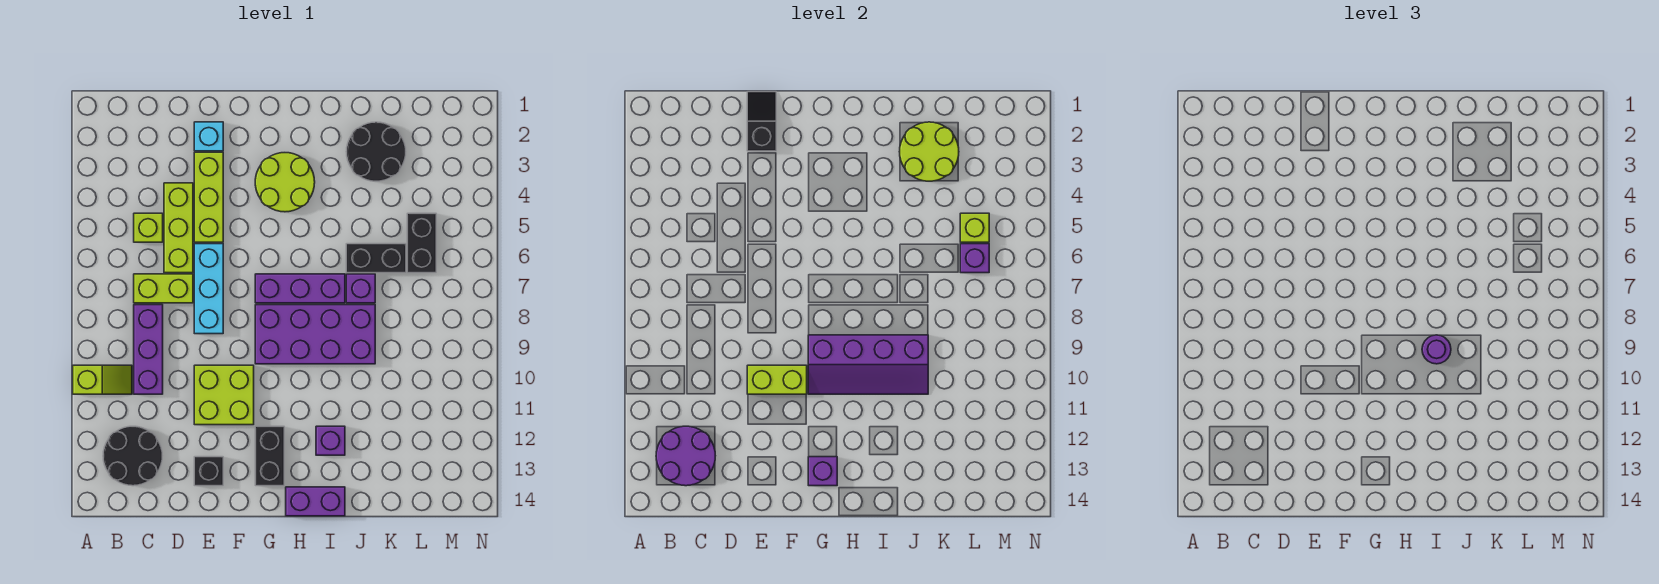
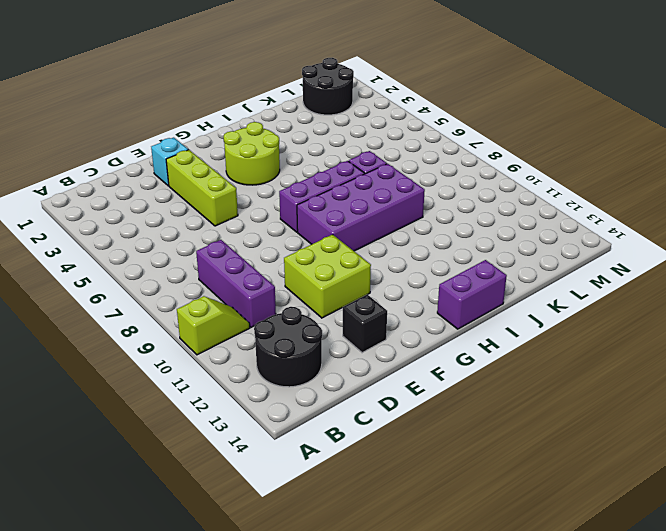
black 2x2 round brick [302,58,354,115] -> black 2x2 round brick moved to [346,122,406,181]
none -> lime 1x1 brick [134,213,163,242]
none -> lime 1x2 brick [134,274,193,303]
none -> lime 1x3 brick [164,183,193,273]
none -> cyan 1x3 brick [194,244,223,334]

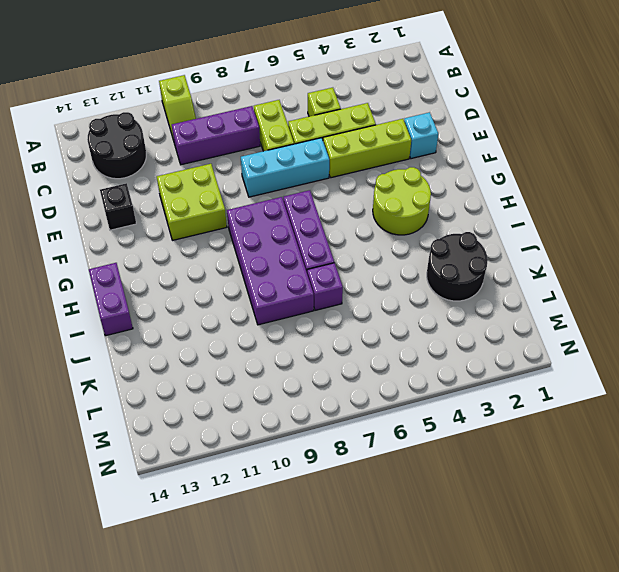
none -> black 1x2 brick [255,426,284,486]
none -> purple 1x1 brick [316,426,345,455]
none -> black 1x2 brick [346,244,406,273]
none -> black 1x2 brick [407,213,436,273]

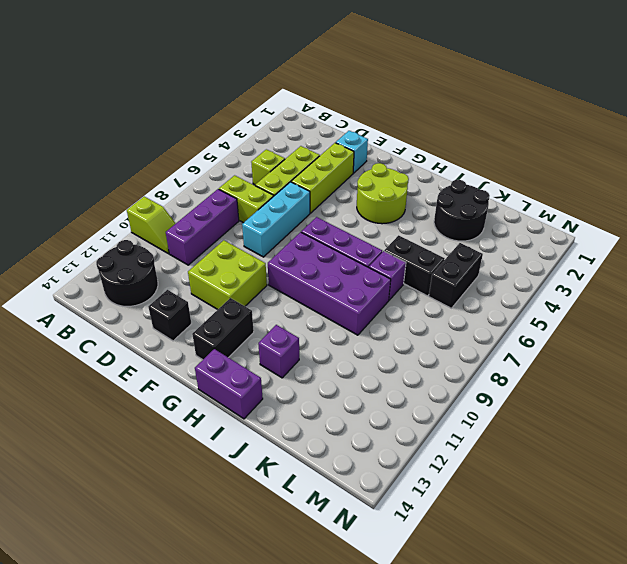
none -> purple 2x2 round brick [656,426,715,486]
none -> black 1x2 slope [747,92,776,151]
none -> lime 1x2 brick [747,365,807,394]
none -> purple 2x4 slope [808,335,928,394]

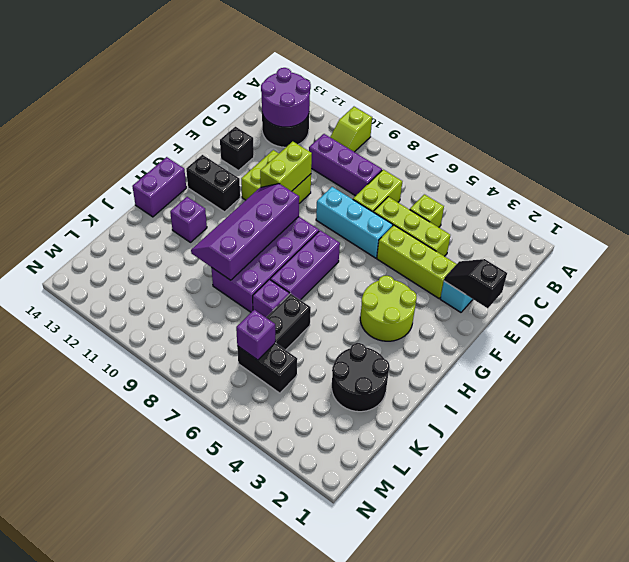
black 1x2 slope [444,259,507,308] -> black 1x2 slope turned to [747,92,776,151]
none -> purple 1x1 brick [808,457,837,486]
none -> lime 2x2 round brick [899,122,959,181]
none -> lime 1x1 brick [960,213,989,242]
none -> purple 1x1 round brick [1422,335,1451,364]

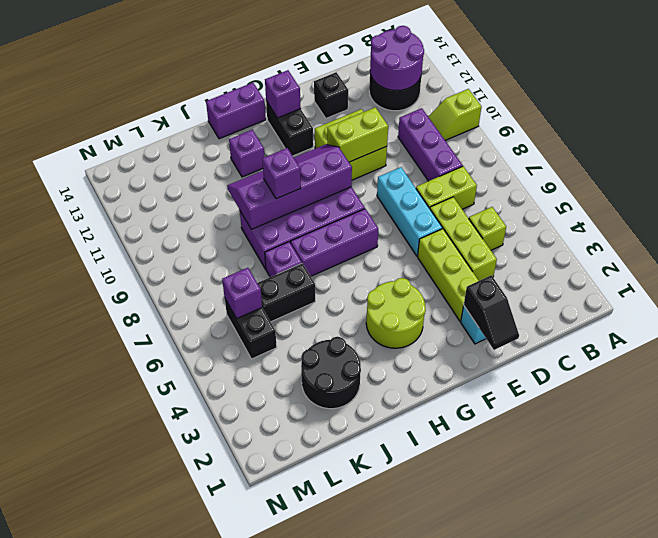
purple 1x1 brick [262,148,301,199] -> purple 1x1 round brick [1422,335,1451,364]
none -> lime 2x2 round brick [899,122,959,181]
none -> lime 1x1 brick [960,213,989,242]

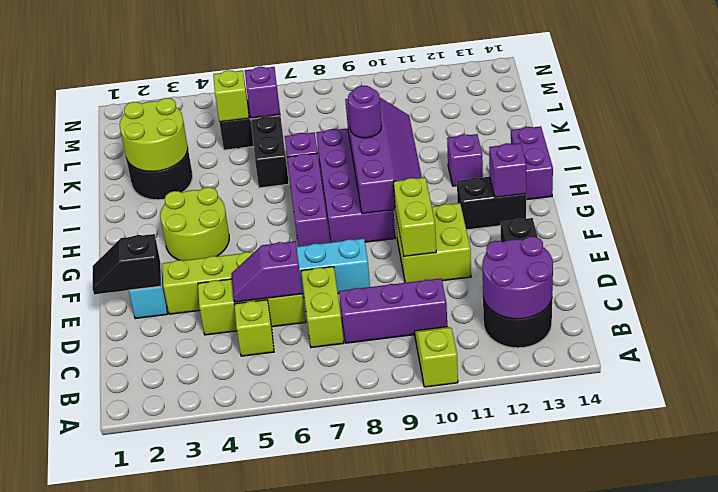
purple 1x2 slope [231,241,302,302] -> none

